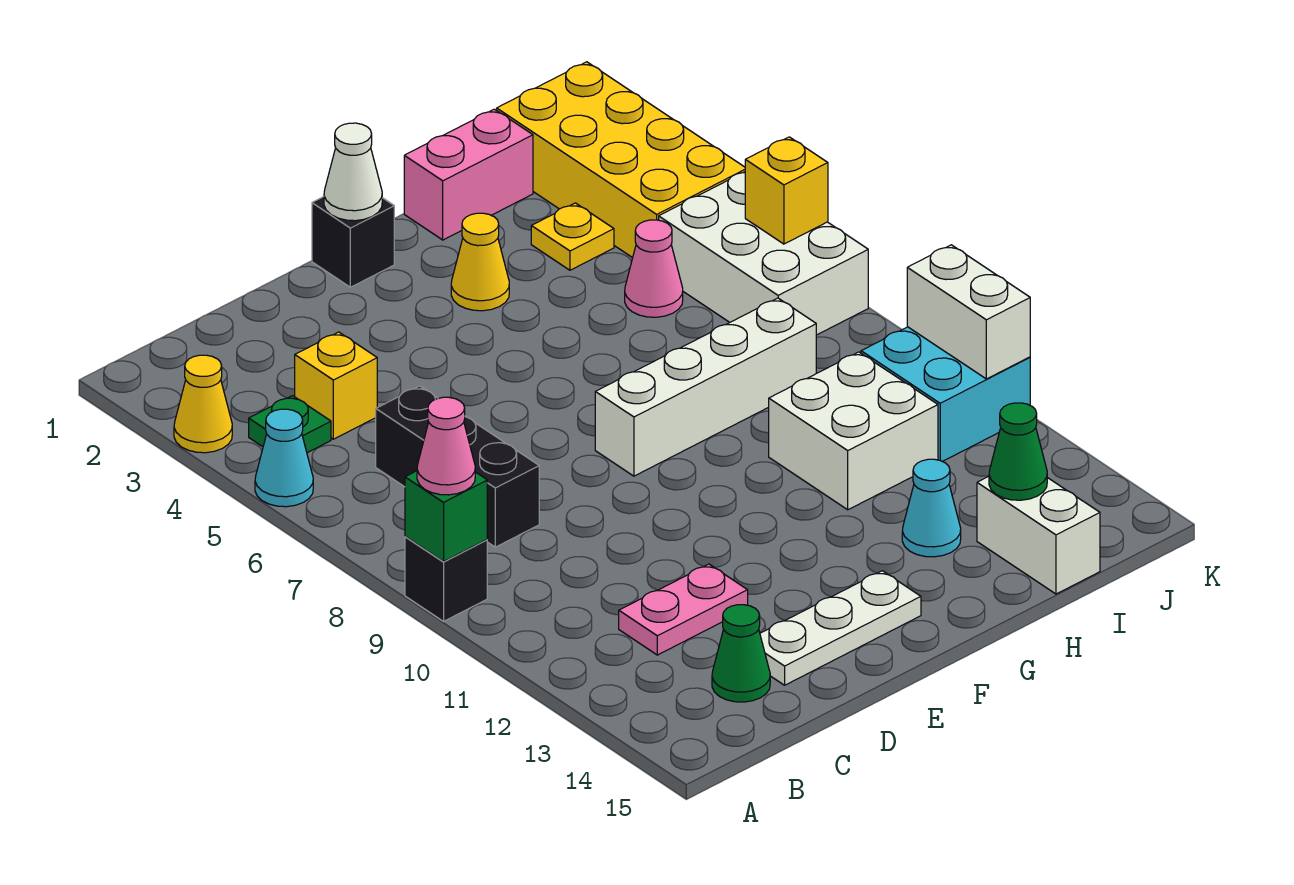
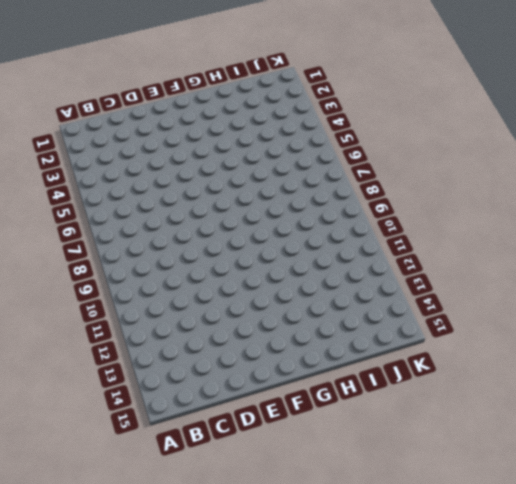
none -> yellow 1x1 cone [174,355,232,453]
none -> cyan 1x1 cone [255,409,313,507]
none -> black 1x1 brick [405,536,487,621]

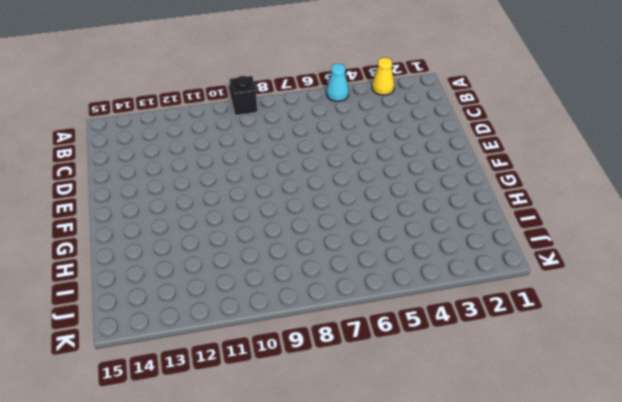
none -> green 1x1 plate [249,396,331,453]
none -> yellow 1x1 brick [295,332,377,439]
none -> black 1x3 brick [376,386,539,547]

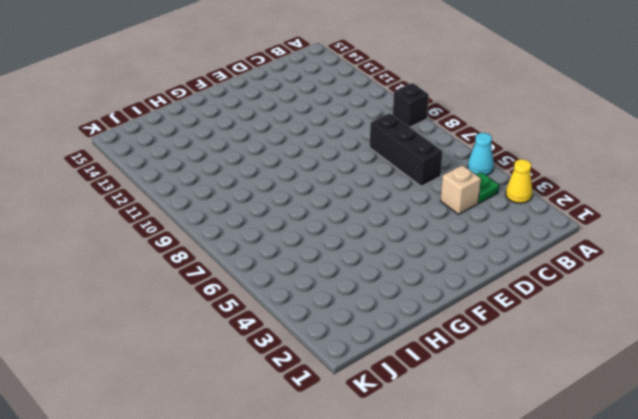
tan 1x1 brick [441,165,481,214] -> yellow 1x1 brick [295,332,377,439]
none -> pink 1x2 plate [619,564,748,655]
none -> green 1x1 cone [712,605,770,702]
none -> white 1x3 plate [760,571,921,685]

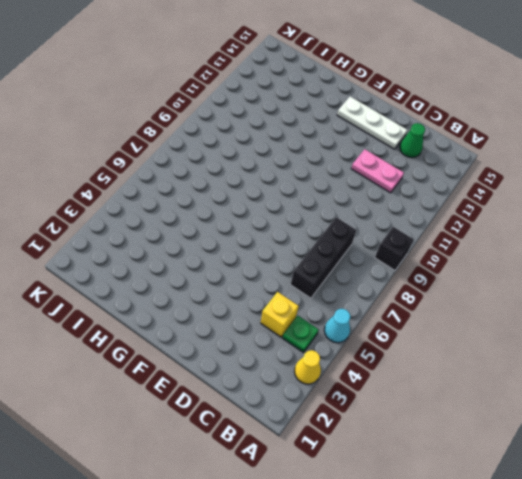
none -> black 1x1 brick [312,197,394,287]
none -> white 1x4 brick [595,298,816,476]
none -> yellow 1x1 cone [451,213,509,311]

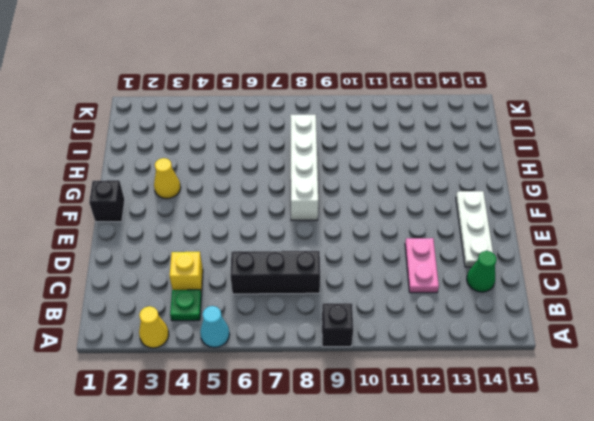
none -> pink 1x2 brick [404,109,533,240]
none -> white 2x2 brick [769,352,938,510]
none -> cyan 1x1 cone [902,459,961,557]

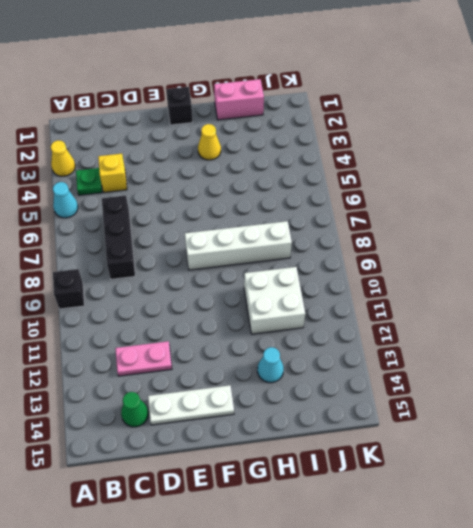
none -> yellow 1x1 plate [531,203,614,270]
none -> pink 1x1 cone [625,220,683,317]
none -> white 1x2 brick [977,476,1100,594]

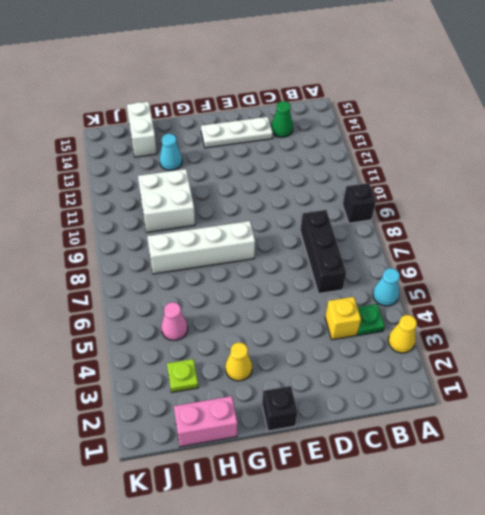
lime 1x1 plate [167,359,198,392] -> yellow 1x1 plate [531,203,614,270]
none -> pink 1x2 plate [619,564,748,655]
none -> yellow 2x4 brick [497,62,745,258]
none -> white 2x3 brick [659,172,868,335]

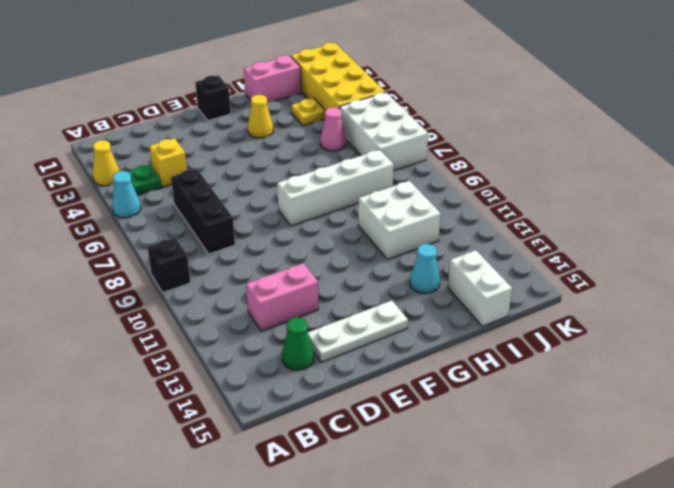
pink 1x2 brick [246,263,318,331] -> pink 1x2 plate [619,564,748,655]
none -> cyan 2x2 brick [861,327,1030,461]
none -> green 1x1 brick [405,471,487,562]
none -> white 1x1 cone [324,123,382,221]

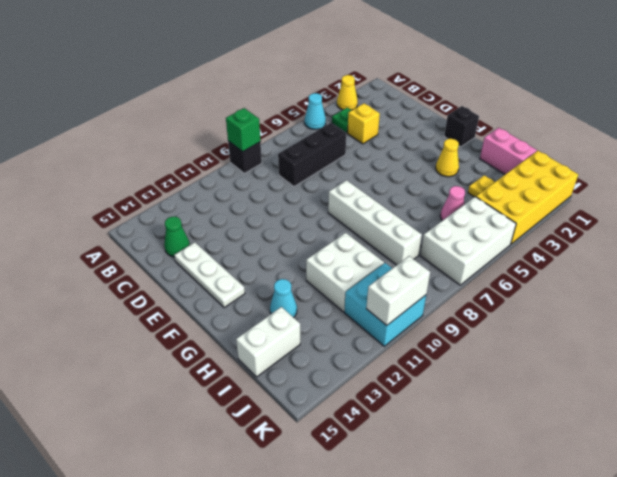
none -> pink 1x2 plate [619,564,748,655]
none -> white 1x1 cone [324,123,382,221]
none -> green 1x1 cone [989,403,1047,500]

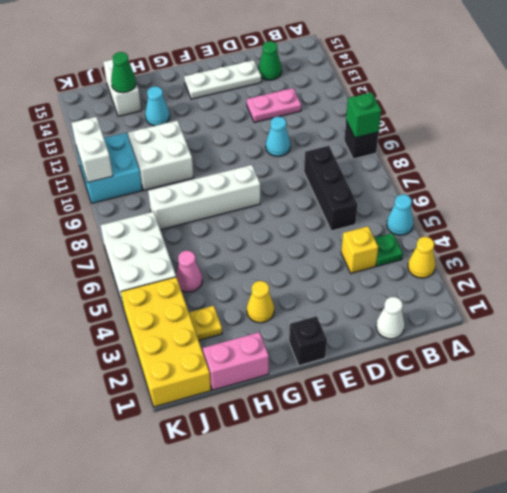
white 1x1 cone [376,297,405,339] -> white 1x1 cone moved to [324,123,382,221]
cyan 1x1 cone [266,117,290,156] -> none
none -> yellow 1x1 brick [745,137,828,244]
none -> pink 1x1 cone [417,397,475,495]

